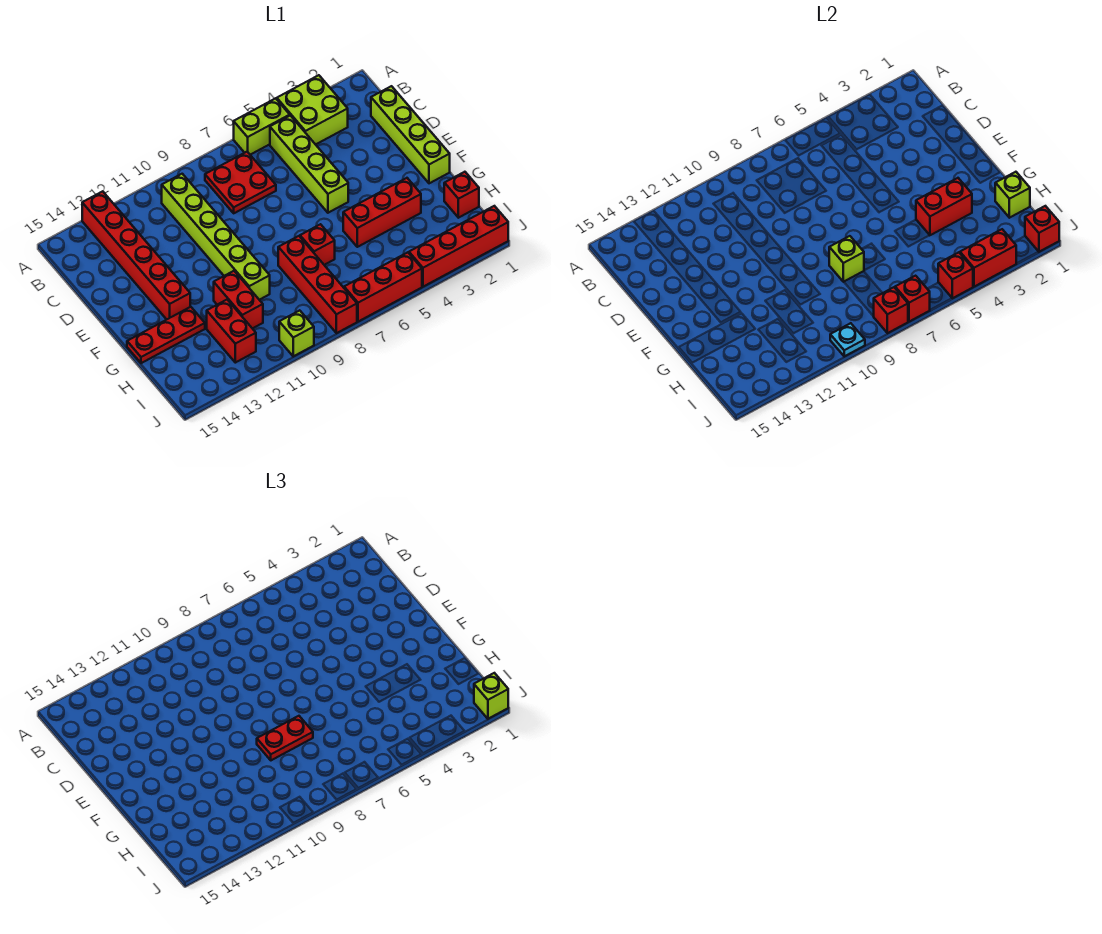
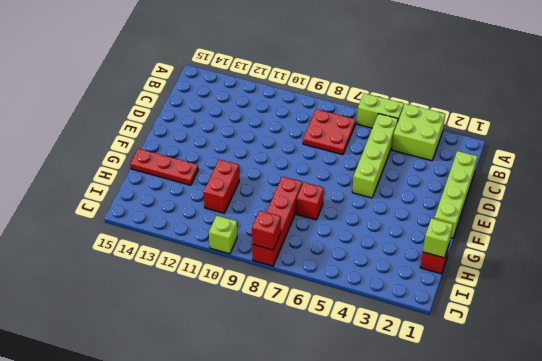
none -> red 1x6 brick [82,191,190,319]
none -> lime 1x6 brick [162,174,270,300]
none -> red 1x3 brick [343,178,421,247]

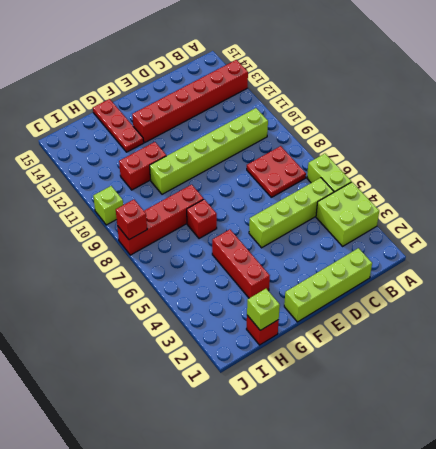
none -> red 1x2 brick [207,300,256,363]
none -> red 1x4 brick [409,206,508,287]
none -> red 1x3 brick [344,252,422,322]

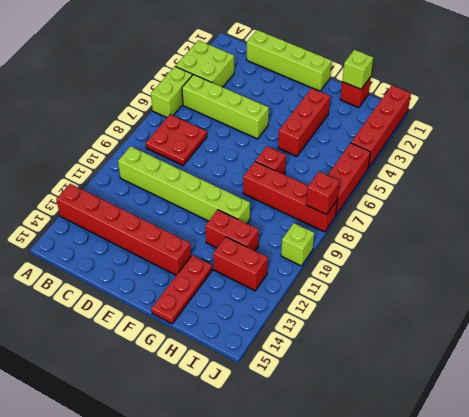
none -> red 1x2 brick [916,178,972,235]
none -> lime 1x1 brick [829,236,864,282]
none -> red 1x1 brick [1025,206,1059,252]

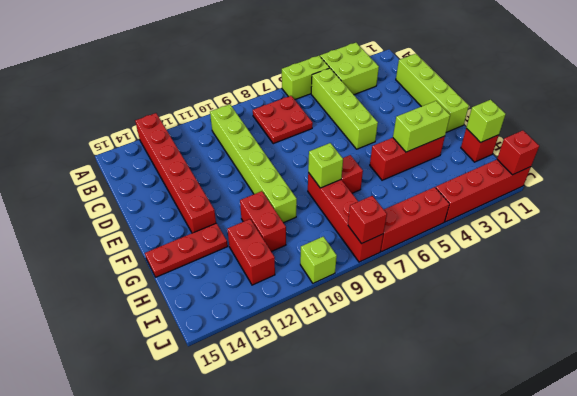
lime 1x2 brick [393,101,450,152] -> red 1x2 brick [916,178,972,235]
none -> red 1x2 brick [960,229,1016,287]
none -> red 1x1 brick [938,252,973,298]
none -> red 1x1 brick [895,276,930,322]

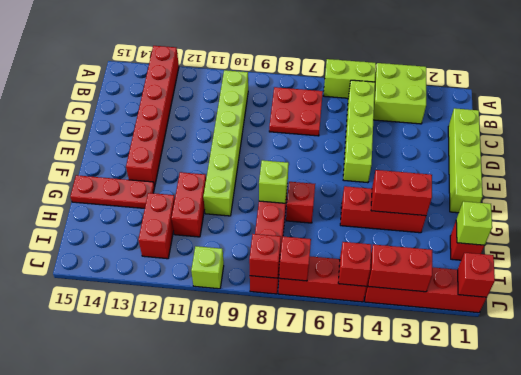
none -> cyan 1x1 plate [830,323,865,356]
none -> red 1x2 plate [257,716,313,760]
none -> lime 1x1 brick [474,673,508,719]

